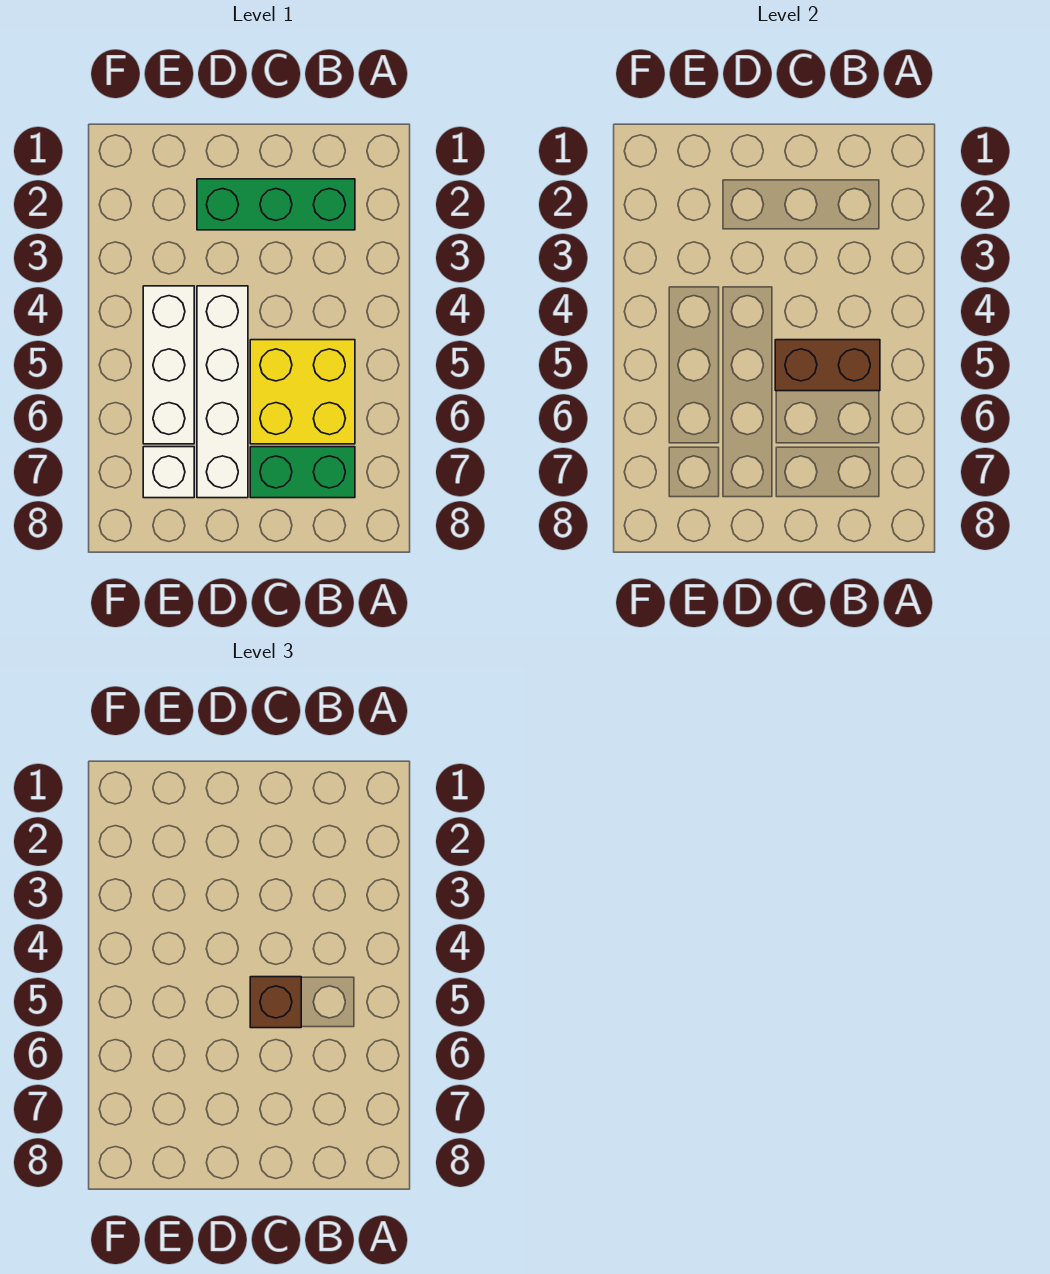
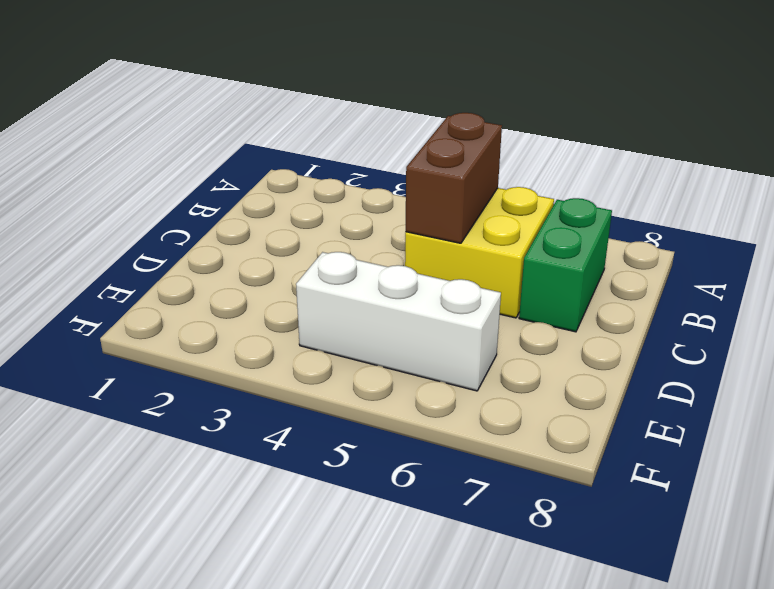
none -> green 1x3 brick [197,179,355,230]
none -> white 1x4 brick [197,286,248,498]

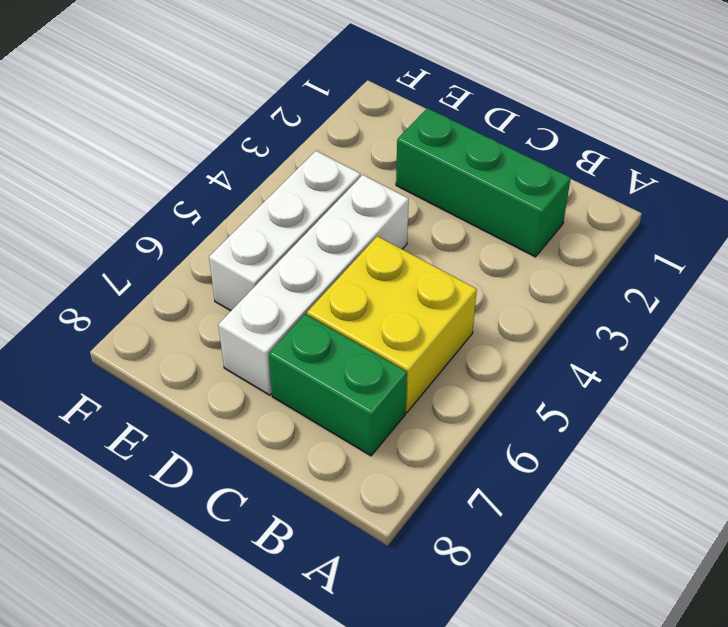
none -> white 1x1 brick [143,447,194,498]
none -> brown 1x2 brick [775,340,880,391]

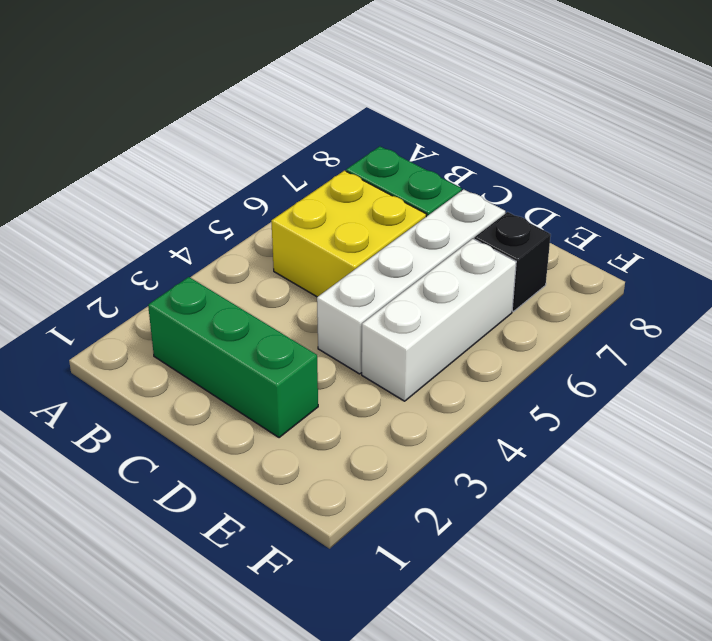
black 1x1 brick [474,212,551,311] -> white 1x1 brick [143,447,194,498]
none -> brown 1x2 brick [775,340,880,391]
none -> brown 1x1 brick [250,977,301,1028]

